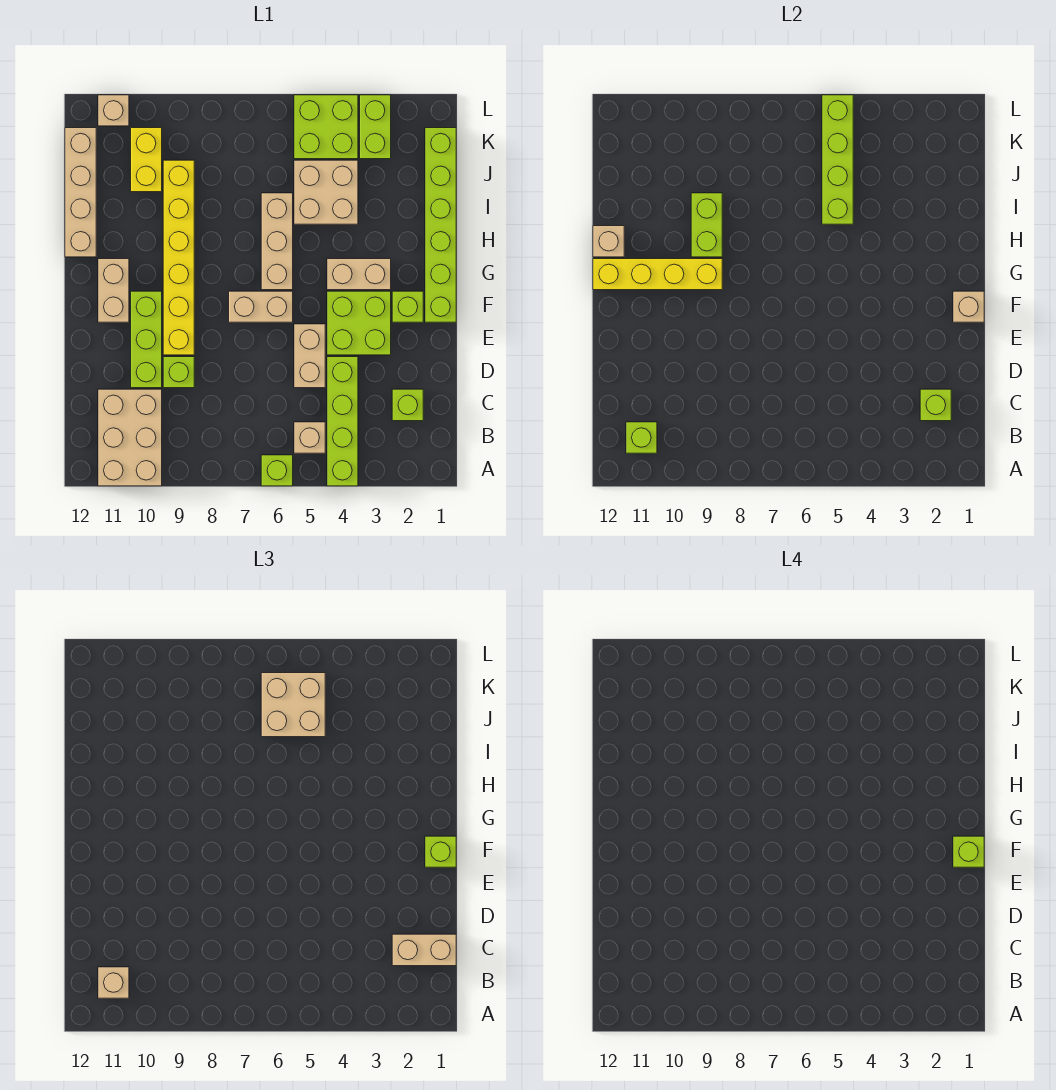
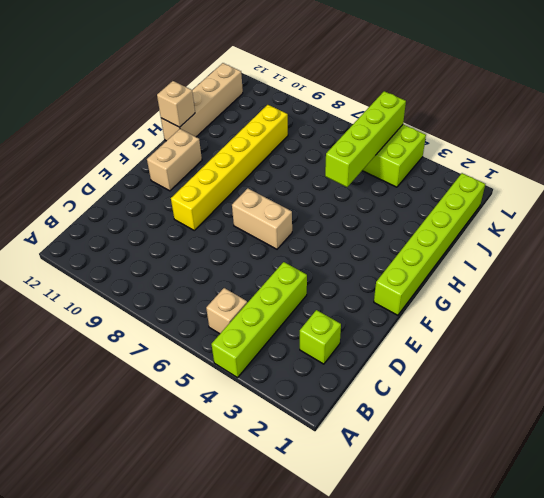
none -> lime 1x1 brick [261,455,293,486]
none -> tan 2x3 brick [98,389,162,486]
none -> tan 1x2 brick [294,324,325,388]
none -> lime 1x1 brick [163,357,194,388]

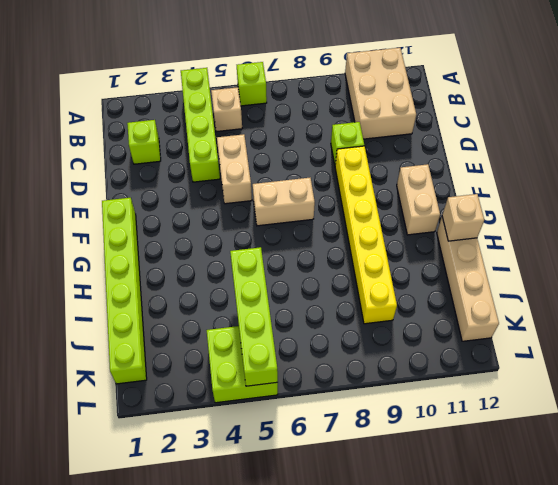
none -> lime 1x3 brick [131,291,162,388]
none -> lime 2x2 brick [327,291,391,355]
none -> lime 1x1 brick [392,291,423,322]
none -> tan 1x2 brick [327,259,391,290]

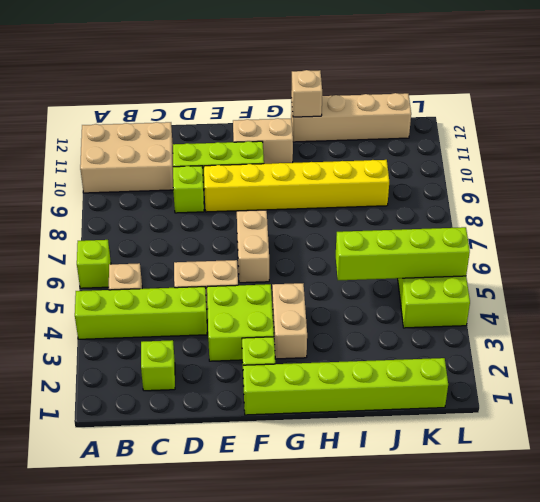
none -> tan 1x3 brick [261,193,293,290]
none -> tan 2x2 brick [294,160,358,224]
none -> yellow 1x2 brick [131,128,162,192]
none -> lime 1x2 brick [360,95,391,159]

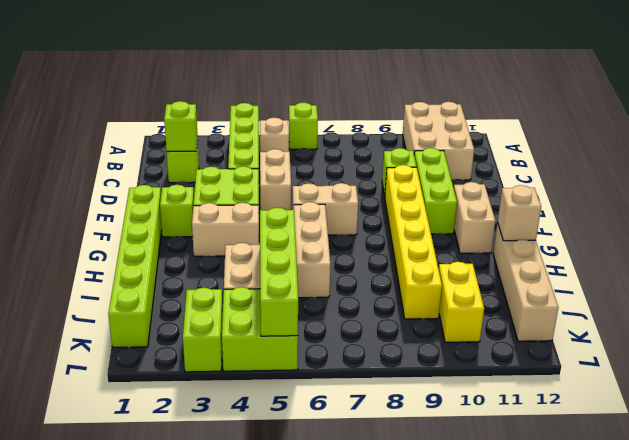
none -> tan 1x1 brick [98,95,129,126]
none -> lime 1x1 brick [626,422,657,453]
none -> tan 1x1 brick [953,291,984,322]
none -> yellow 1x4 brick [593,259,722,290]

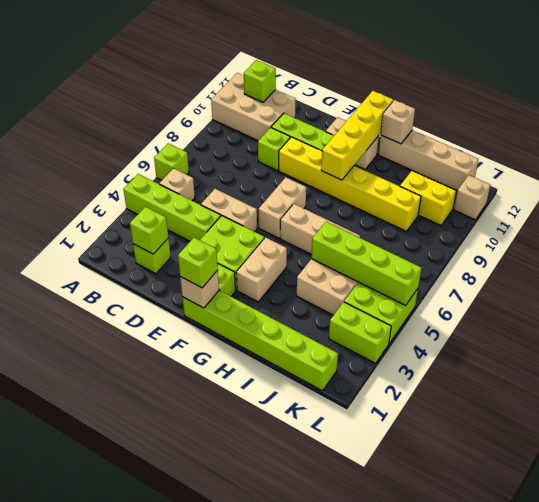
none -> lime 1x2 brick [691,193,722,257]
none -> tan 1x1 brick [98,967,129,998]
none -> tan 1x2 brick [392,934,456,966]
none -> tan 2x2 brick [261,673,325,737]

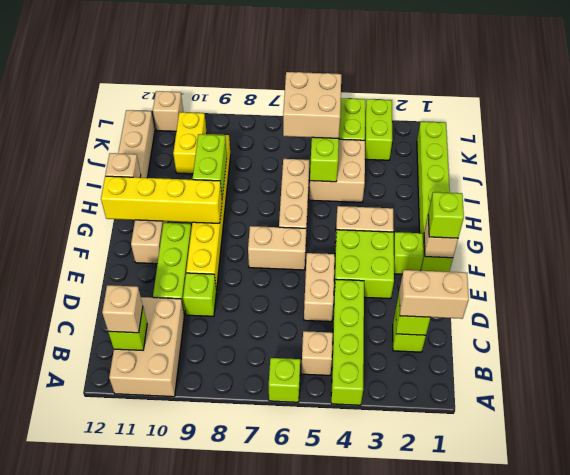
none -> lime 1x1 brick [953,836,984,867]

